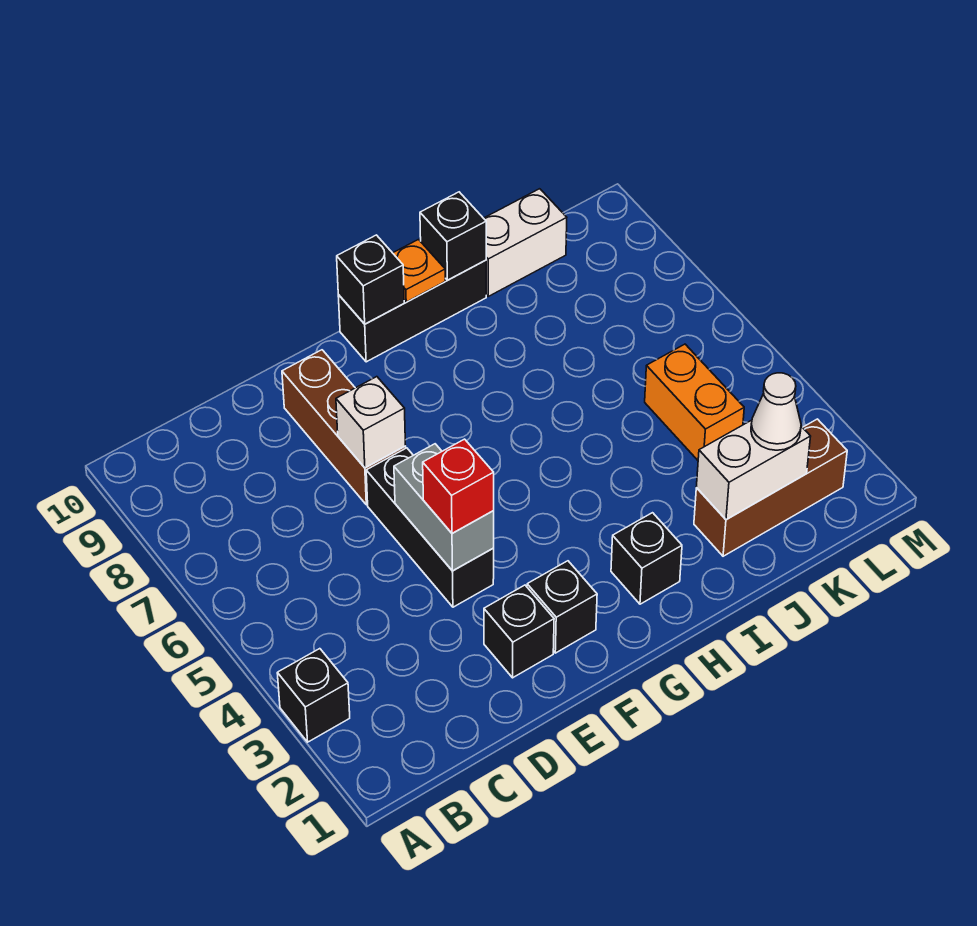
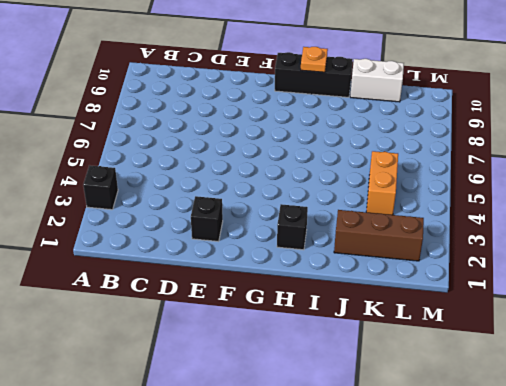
none -> black 1x3 brick [366,448,494,607]
none -> brown 1x3 brick [282,350,406,505]
none -> black 1x1 brick [527,561,597,653]

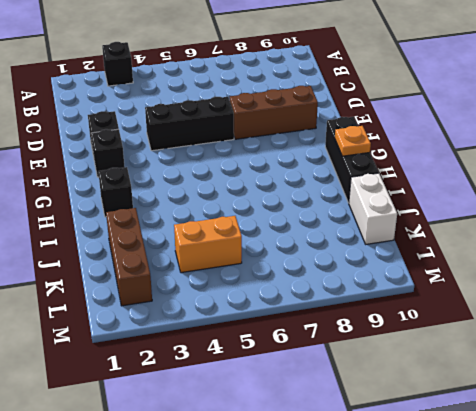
none -> grey 1x2 brick [394,444,494,571]
none -> white 1x1 brick [336,377,406,468]
none -> black 1x1 brick [337,235,404,324]

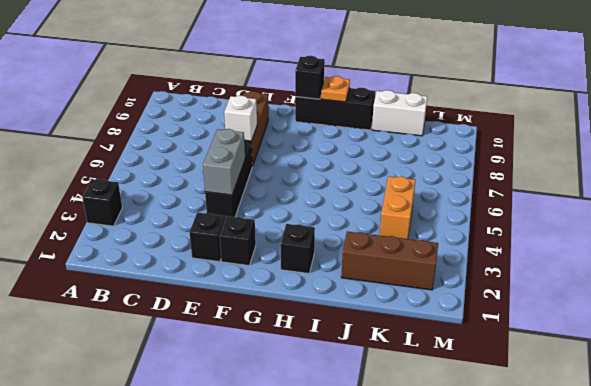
none -> black 1x1 brick [420,192,486,280]
none -> white 1x2 brick [696,420,811,520]
none -> red 1x1 brick [423,439,494,533]

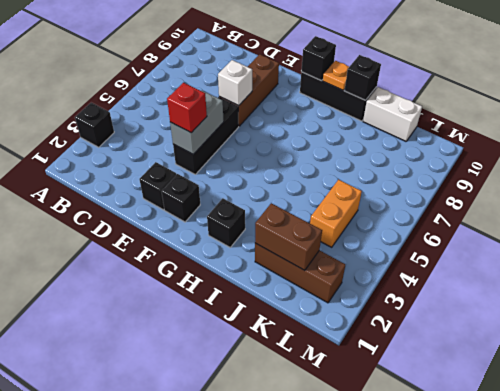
brown 1x2 brick [255,203,322,270] -> white 1x2 brick [696,420,811,520]
none -> white 1x1 cone [751,373,801,450]

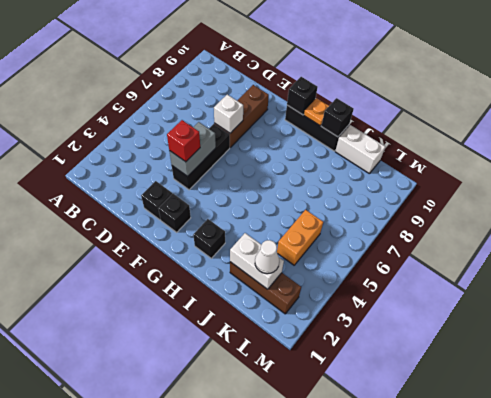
none -> black 1x1 brick [277,649,350,742]

